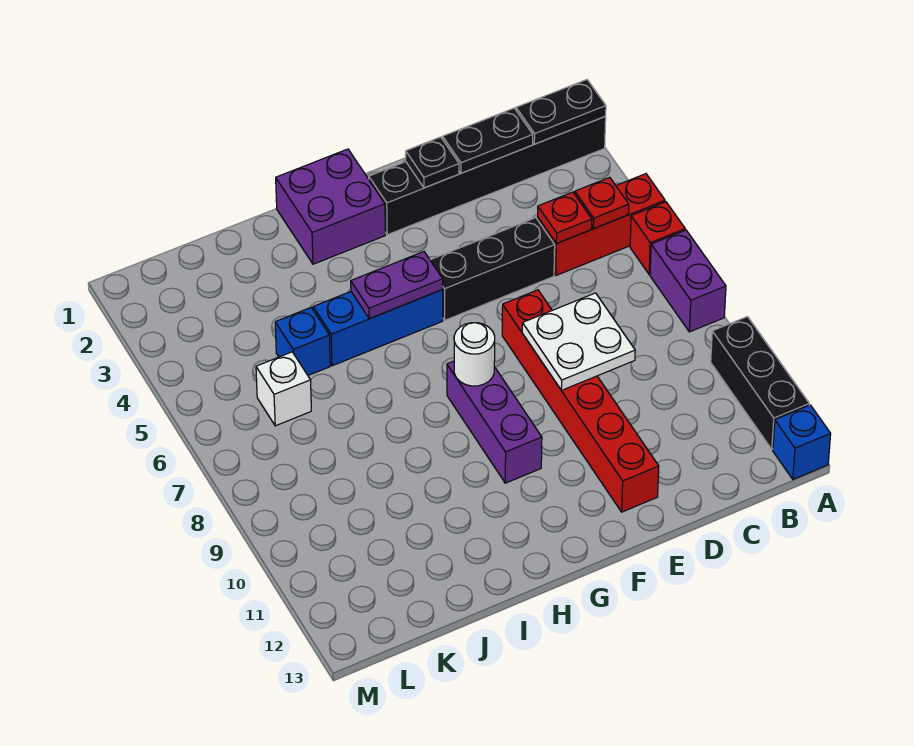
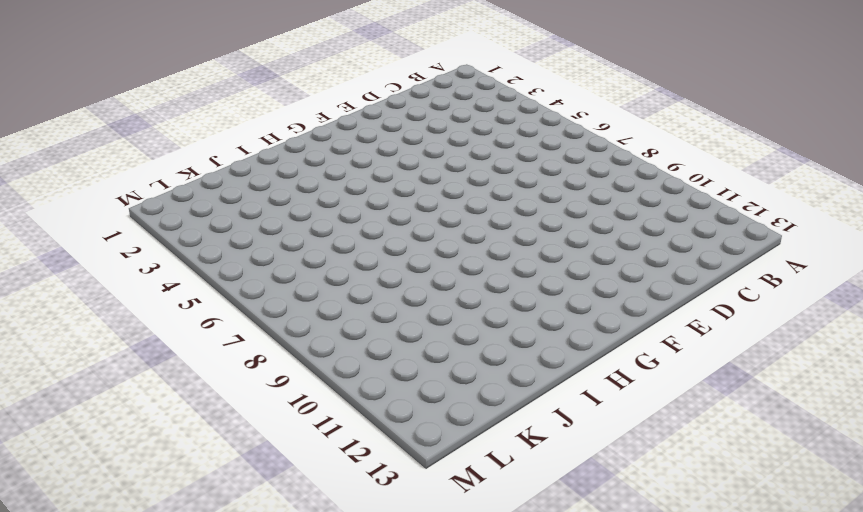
none -> black 1x6 brick [369,117,606,235]
none -> red 1x3 brick [538,174,665,275]
none -> red 1x1 brick [630,202,685,274]

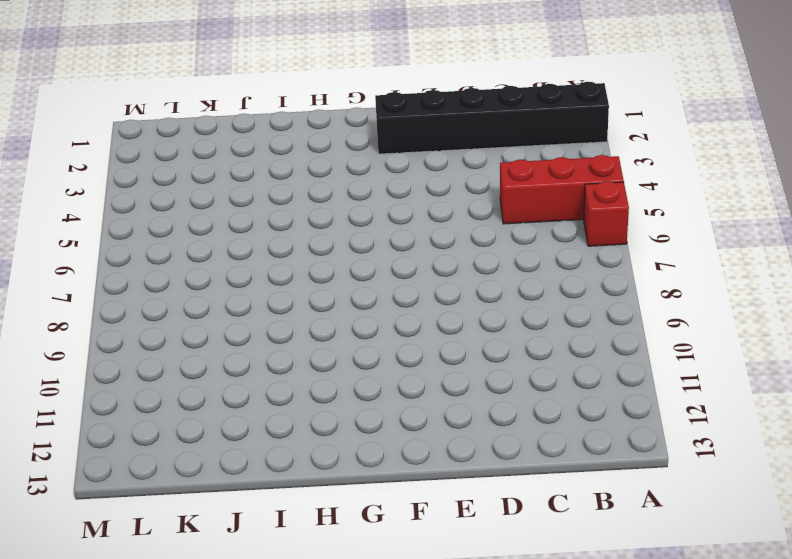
none -> purple 1x2 brick [650,230,726,332]
none -> black 1x3 brick [711,317,809,449]
none -> blue 1x1 brick [773,405,831,479]

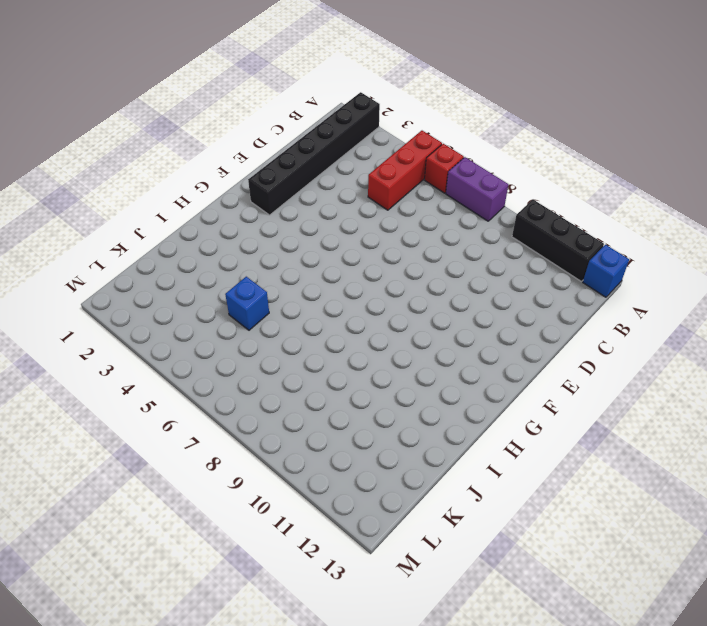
none -> black 1x3 brick [430,218,555,320]
none -> red 1x6 brick [502,290,659,512]
none -> purple 2x2 brick [276,149,385,264]

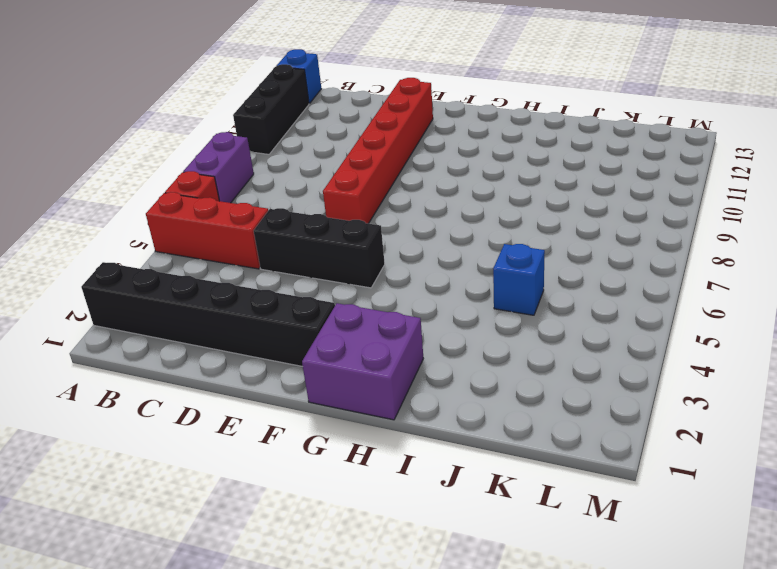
none -> blue 1x3 brick [313,290,443,366]
none -> purple 1x3 brick [447,361,542,483]
none -> white 1x1 brick [256,352,311,426]

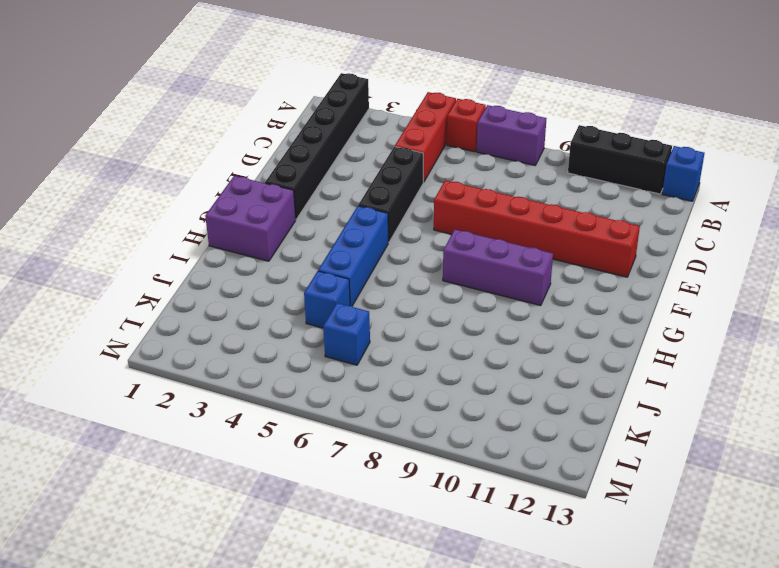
blue 1x1 brick [323,303,370,365] -> white 1x1 brick [256,352,311,426]
none -> black 1x2 plate [516,80,606,144]
none -> red 1x1 plate [575,177,629,229]
none -> black 1x2 plate [443,108,533,173]

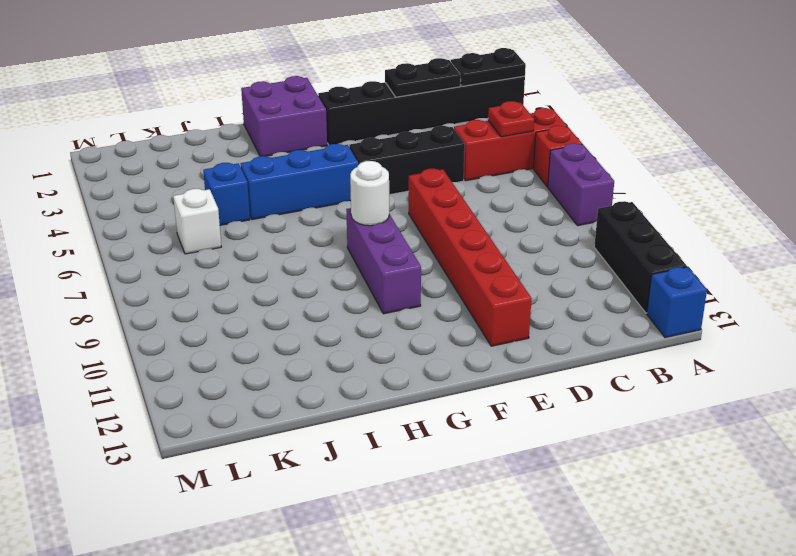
none -> red 1x1 plate [538,192,592,244]
none -> white 2x2 plate [522,293,635,390]
none -> black 1x1 plate [406,137,459,188]

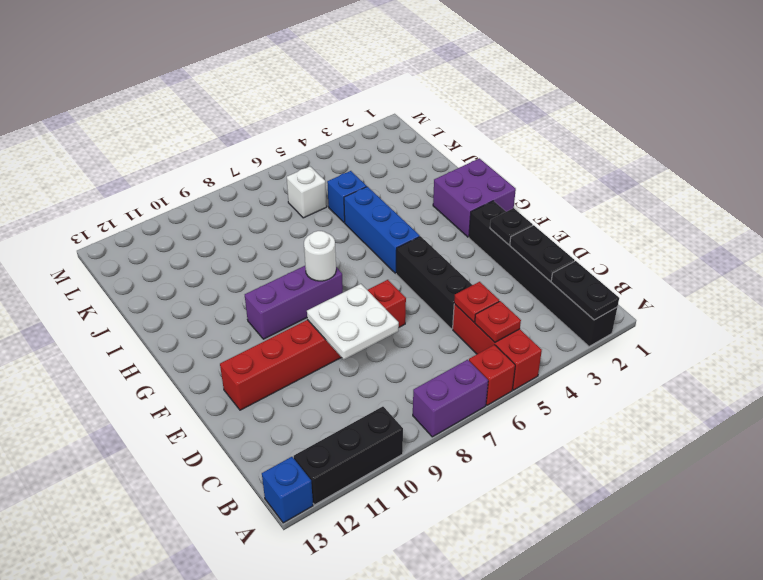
none -> purple 1x2 plate [351,252,443,319]

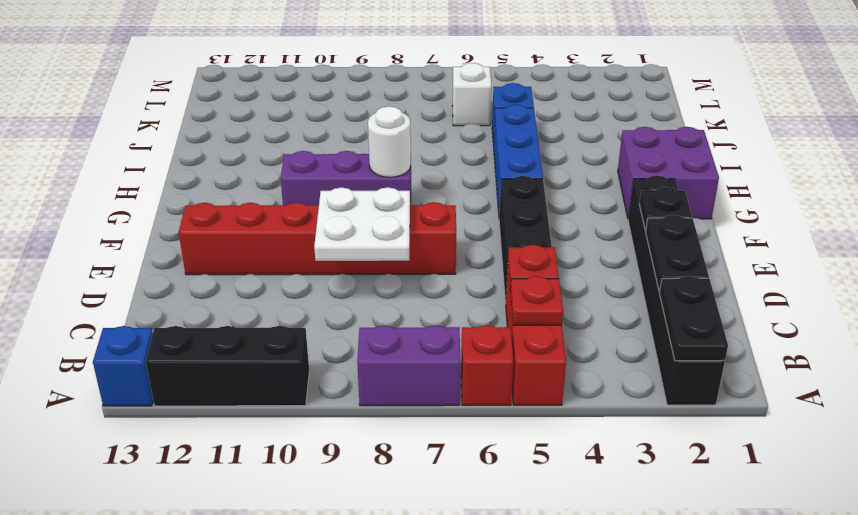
none -> purple 1x2 plate [351,252,443,319]

